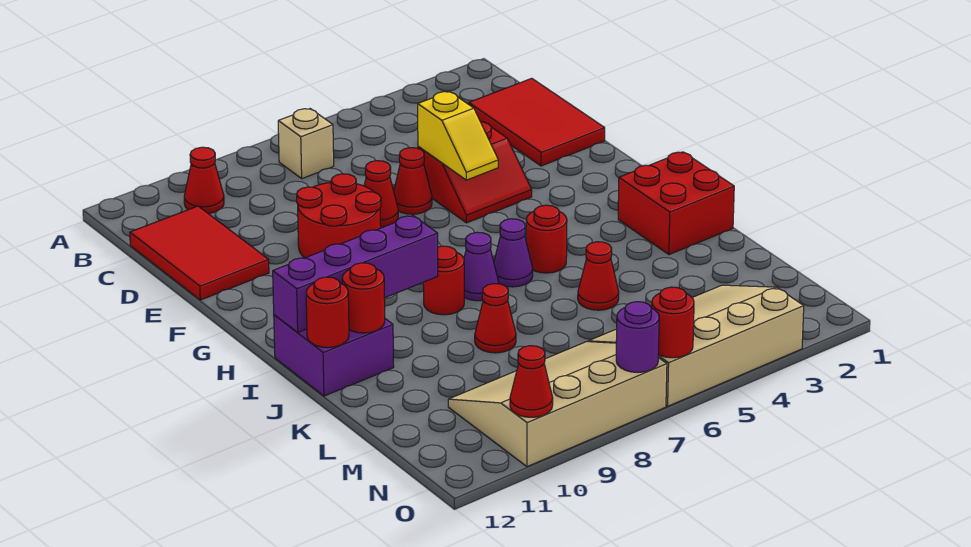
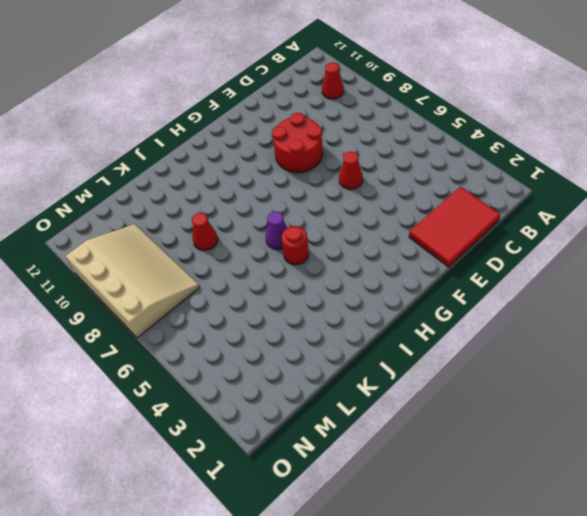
none -> tan 1x1 brick [278,109,334,179]
none -> red 2x3 tile [130,206,269,300]
none -> red 2x2 slope [418,122,532,223]

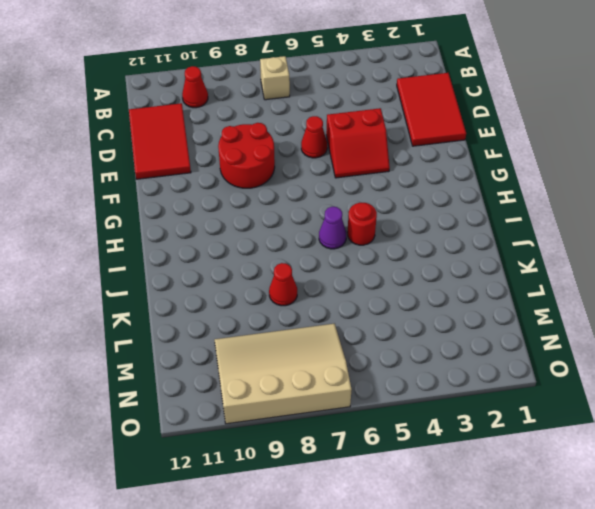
none -> red 1x1 cone [364,161,398,227]
none -> red 2x2 brick [618,152,734,255]
none -> purple 1x1 cone [464,232,499,301]

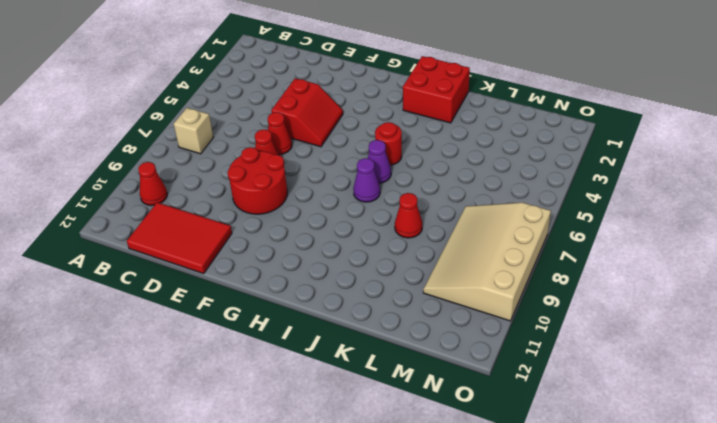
none -> red 2x3 tile [469,78,605,166]
none -> red 1x1 round brick [423,246,464,315]
none -> purple 2x2 brick [274,315,394,396]

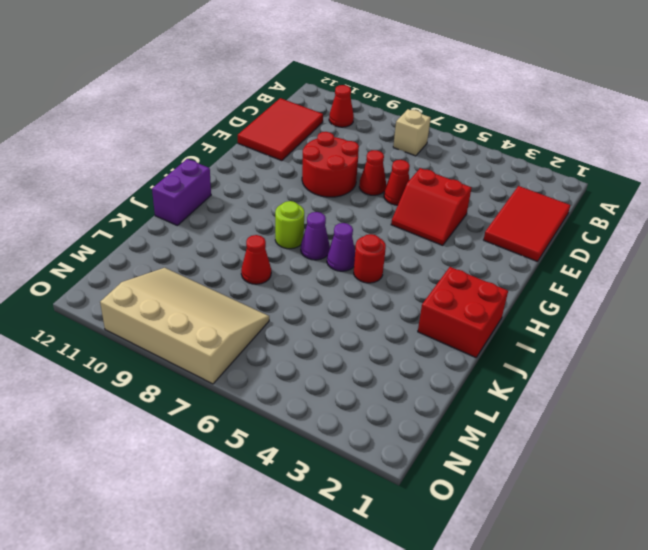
lime 1x1 round brick [275,201,304,249] -> red 1x1 round brick [423,246,464,315]
purple 1x2 brick [152,159,211,225] -> purple 2x2 brick [274,315,394,396]
none -> red 1x1 cone [578,242,619,310]
none -> tan 3x4 slope [588,285,804,406]
none -> yellow 1x2 slope [418,92,498,180]

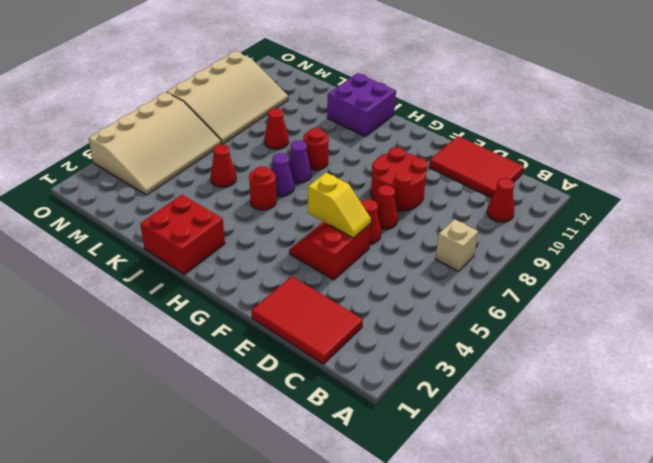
yellow 1x2 slope [308,173,371,238] -> yellow 1x2 slope turned to [418,92,498,180]
none -> purple 1x4 brick [273,216,438,333]
none -> red 1x1 round brick [342,263,385,333]
none -> red 1x1 round brick [306,277,349,348]

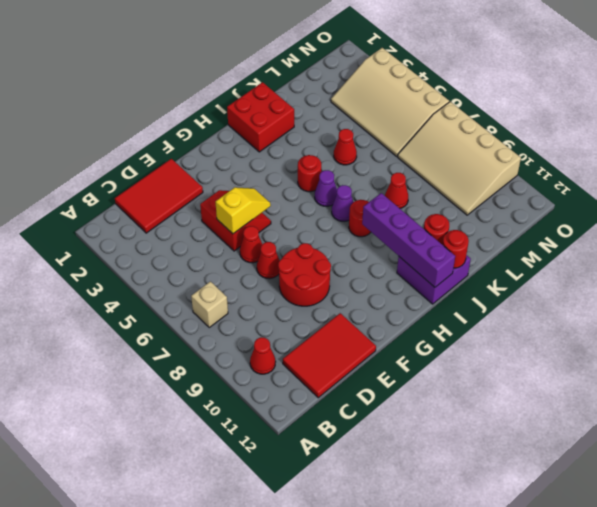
none -> red 1x1 round brick [652,287,694,358]
none -> purple 1x1 round brick [616,302,659,372]
none -> red 1x1 cone [510,346,553,417]

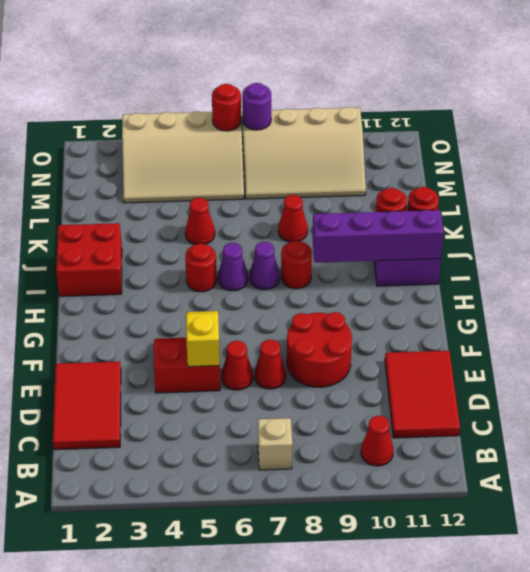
none -> red 1x1 cone [510,346,553,417]

